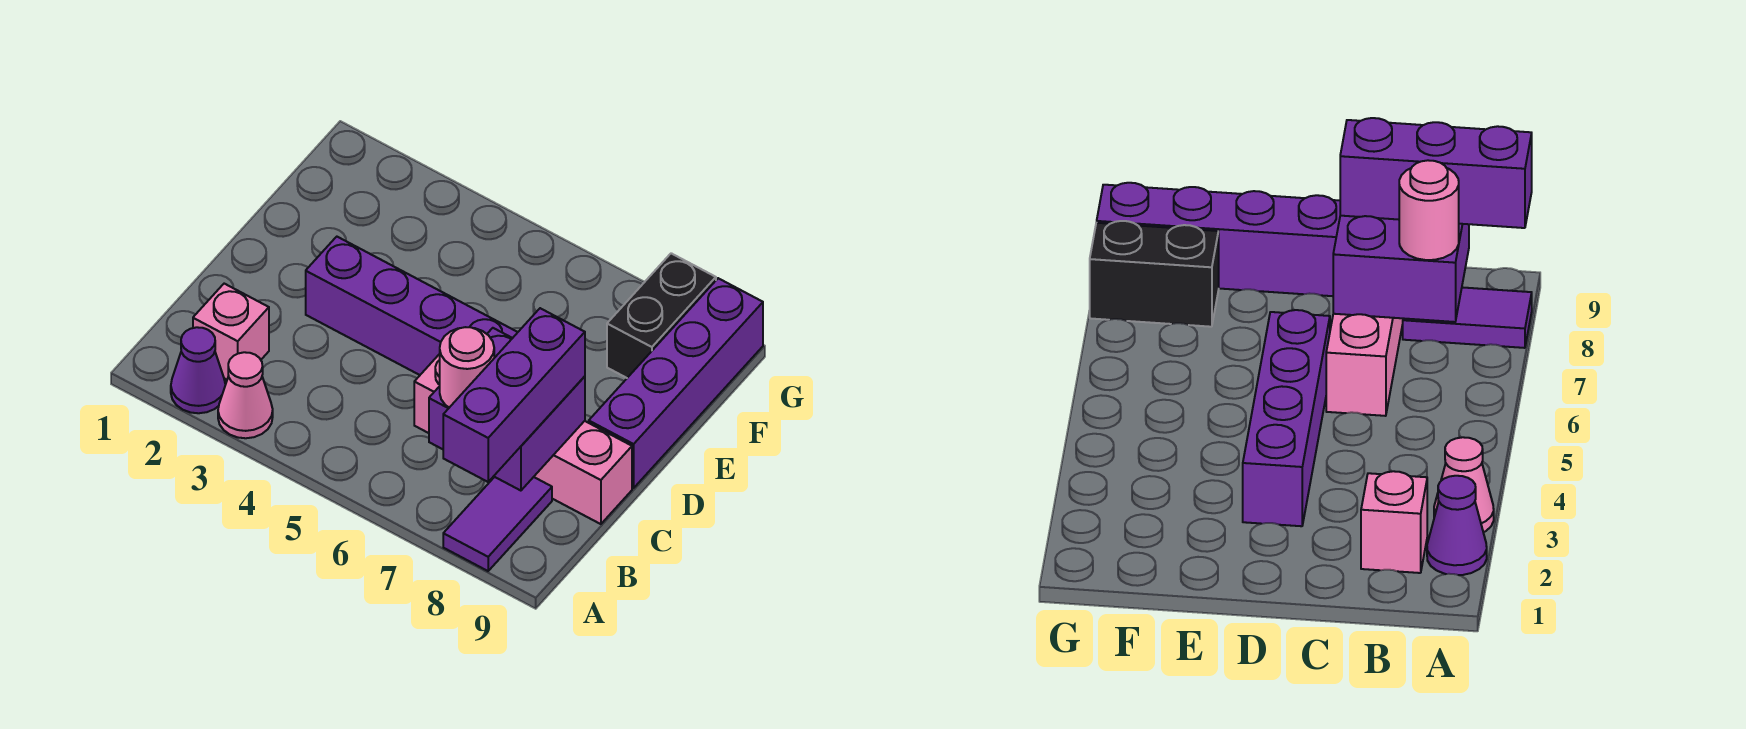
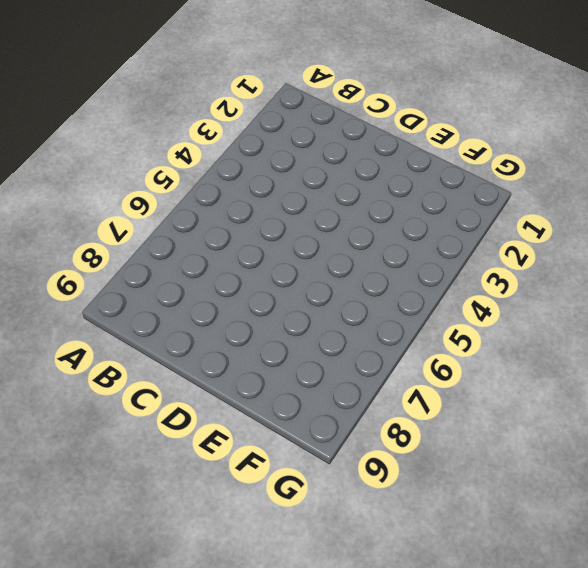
none -> purple 1x1 cone [171,327,225,413]
none -> pink 1x1 cone [218,352,273,438]

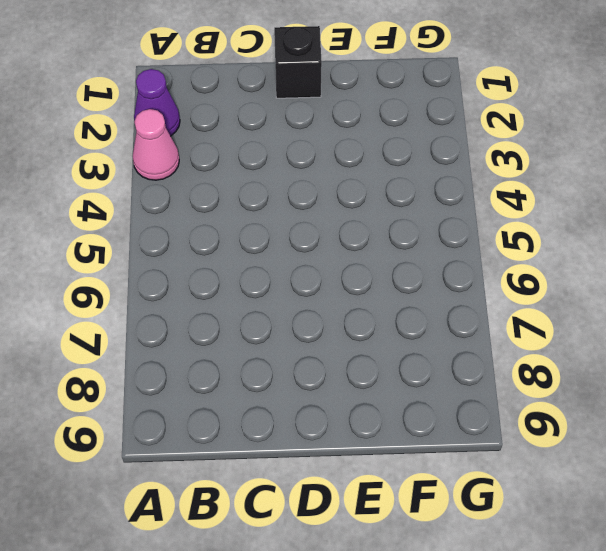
black 1x1 brick [274,26,322,98] -> none
none -> purple 1x2 tile [443,477,552,571]
none -> pink 1x1 brick [193,284,269,380]

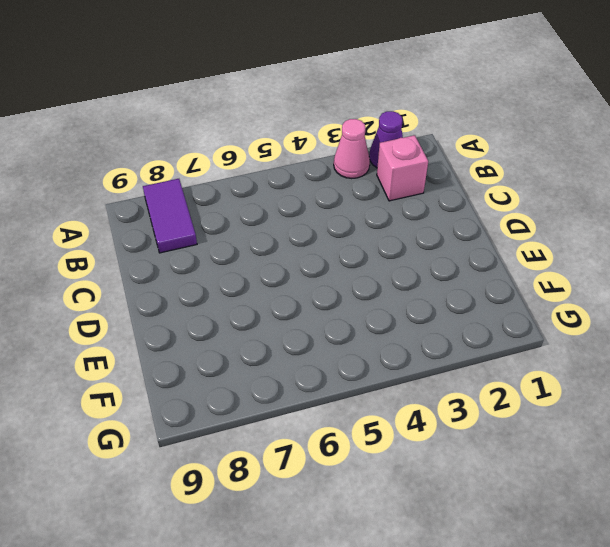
none -> pink 1x4 brick [414,354,632,524]
none -> purple 1x4 brick [306,237,518,375]

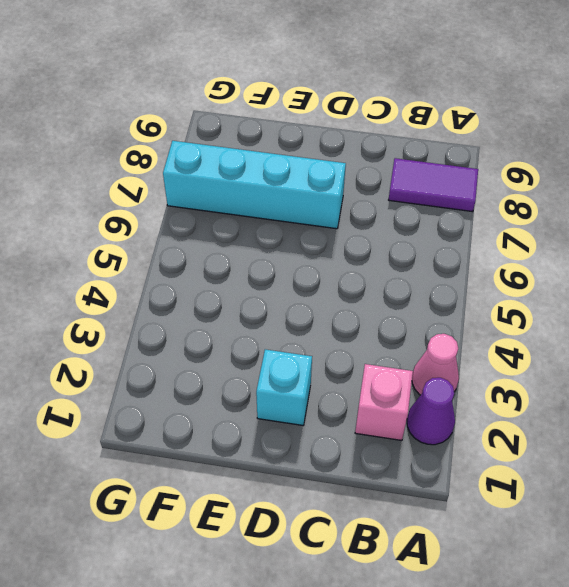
cyan 1x1 brick [256,349,312,425] -> none
cyan 1x4 brick [163,141,346,229] -> none
none -> pink 1x4 brick [414,354,632,524]
none -> purple 1x4 brick [306,237,518,375]

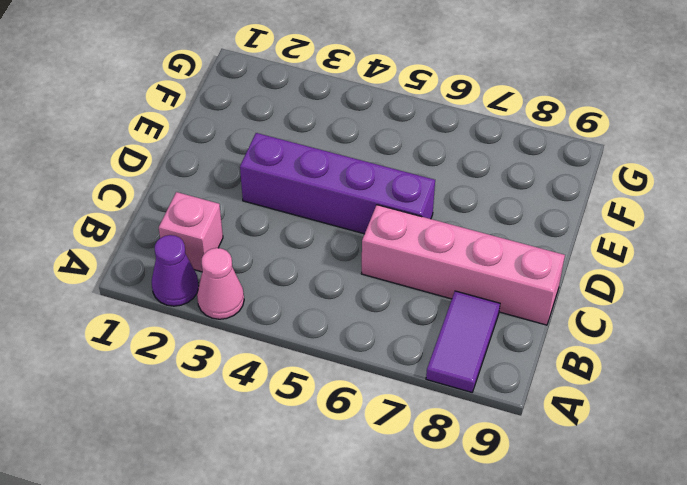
none -> purple 1x4 brick [589,278,763,488]
none -> black 1x2 brick [607,253,716,378]

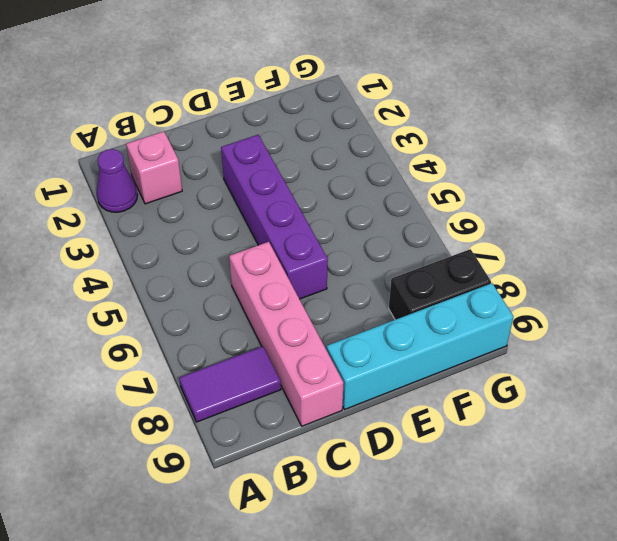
cyan 1x4 brick [327,283,513,410] -> purple 1x4 brick [589,278,763,488]
none -> pink 1x1 cone [218,352,273,438]
none -> purple 2x2 brick [429,328,585,491]

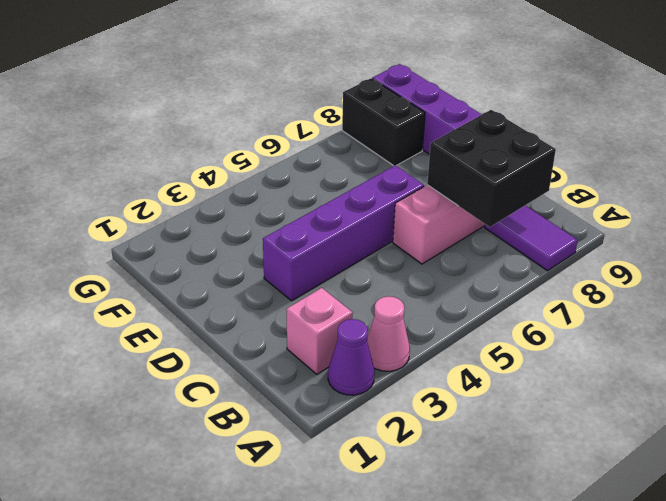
black 2x2 brick [427,110,556,227] -> purple 2x2 brick [429,328,585,491]
none -> purple 1x3 brick [443,308,585,482]
none -> pink 1x1 round brick [440,327,494,408]

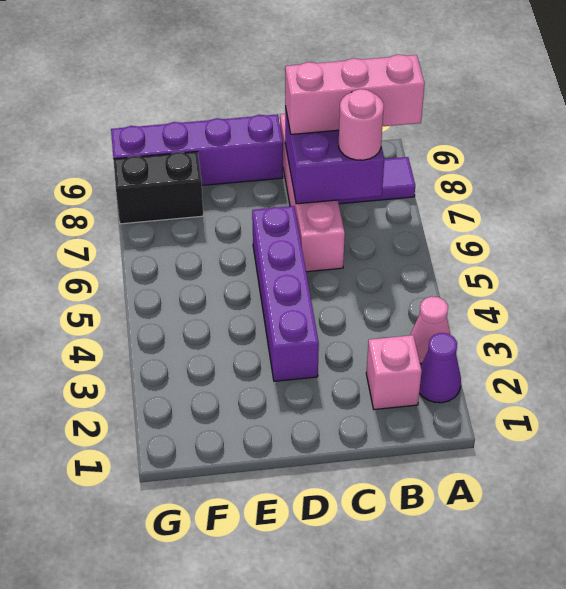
pink 1x3 brick [285,55,425,134] -> purple 1x3 brick [443,308,585,482]

